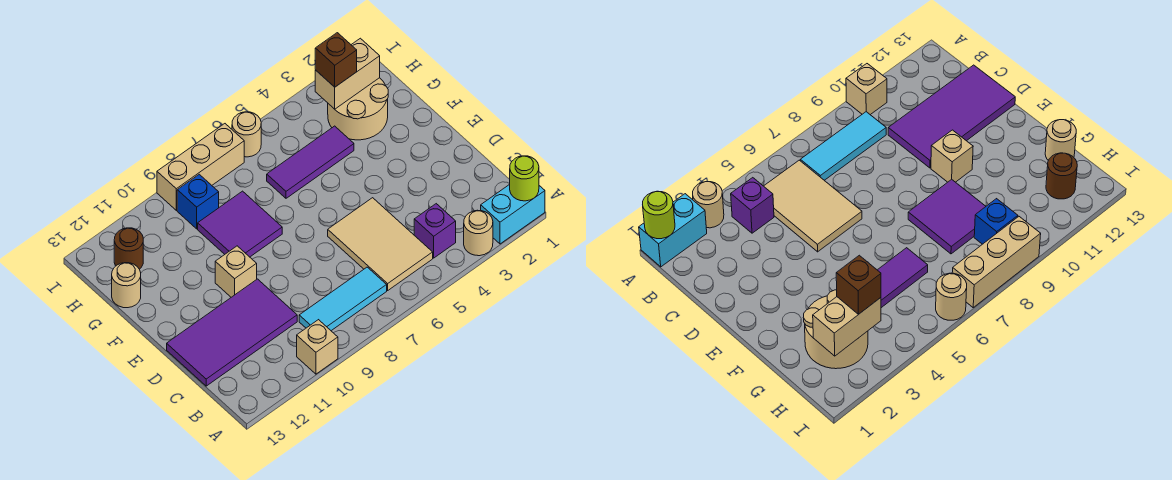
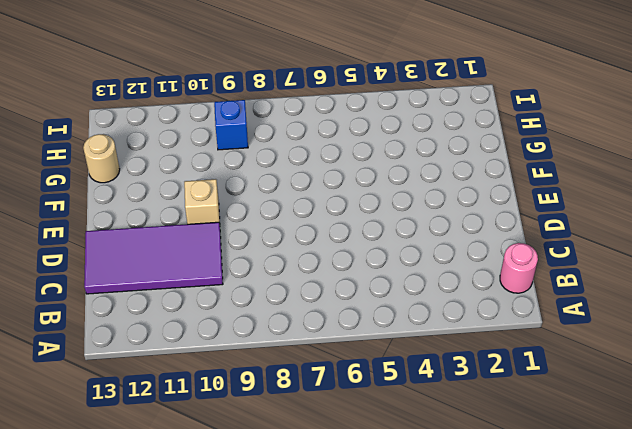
pink 1x1 round brick [500,243,538,293] -> none
none -> cyan 1x2 brick [481,184,545,244]
none -> tan 1x1 round brick [464,210,493,256]
none -> tan 1x1 brick [297,320,338,374]

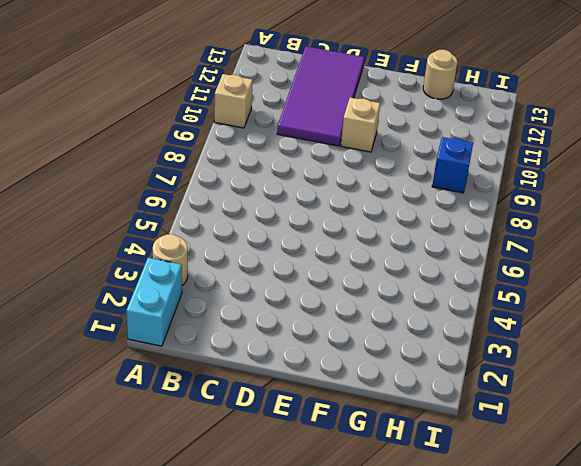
none -> purple 1x1 brick [414,204,456,258]
none -> tan 2x3 tile [328,198,433,290]
none -> cyan 1x3 tile [299,267,387,331]

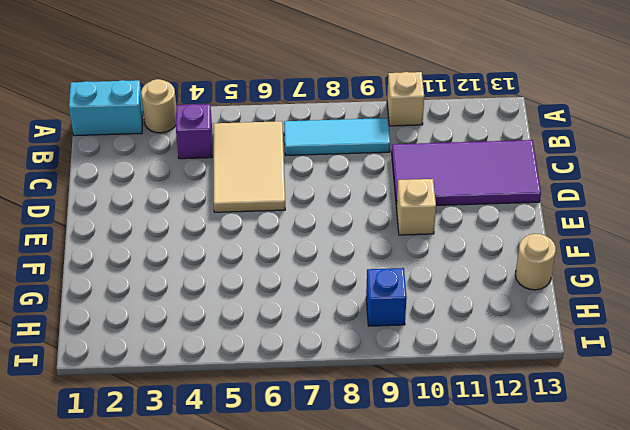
none -> purple 2x2 tile [198,191,282,257]
none -> tan 2x2 round brick [328,78,388,140]
none -> purple 1x3 tile [267,126,354,198]

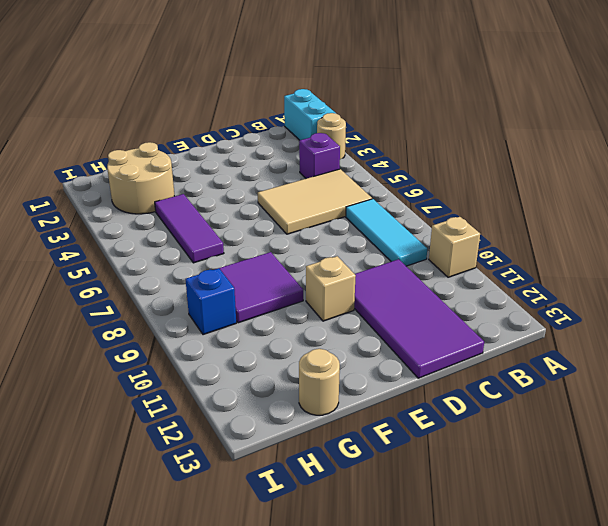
none -> brown 1x1 round brick [114,228,143,269]
none -> tan 1x1 round brick [232,112,261,157]
none -> tan 1x3 brick [157,124,244,210]

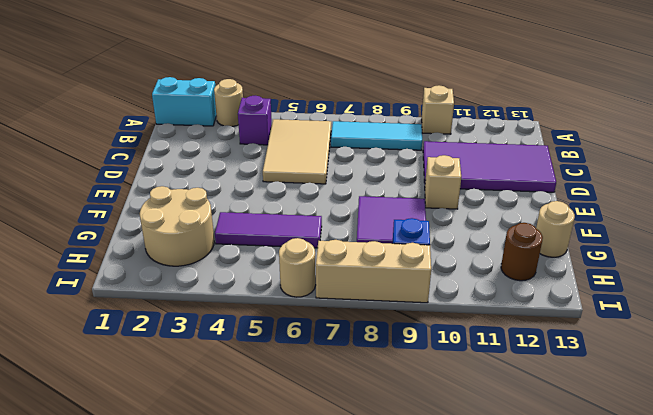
none -> lime 1x1 round brick [510,156,539,201]
none -> tan 1x2 brick [315,38,380,109]
none -> brown 1x1 brick [315,33,357,87]

